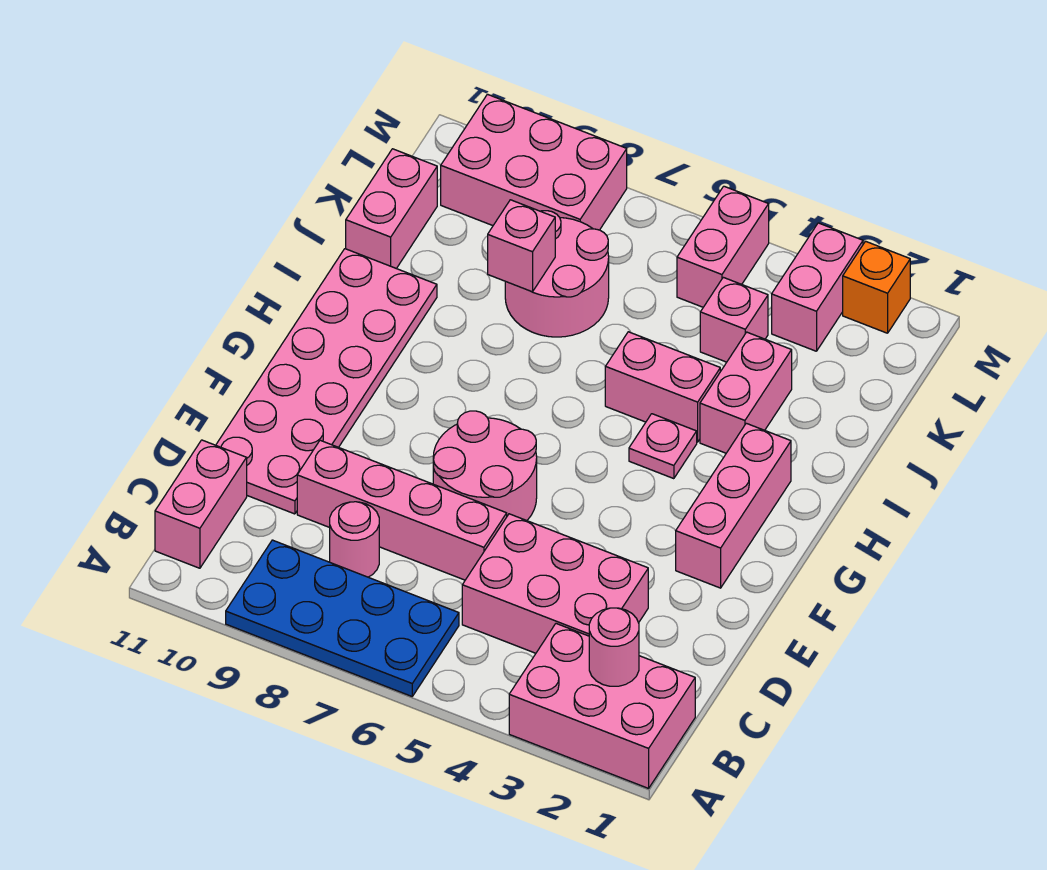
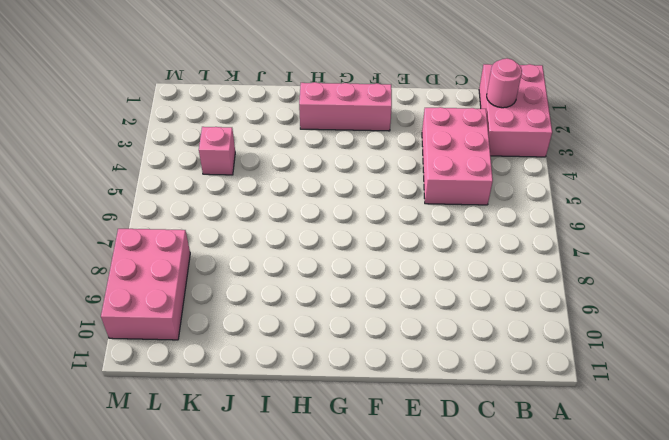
none -> blue 2x4 plate [226,540,459,696]
none -> pink 1x2 brick [155,440,247,568]
none -> pink 1x1 round brick [330,502,379,577]

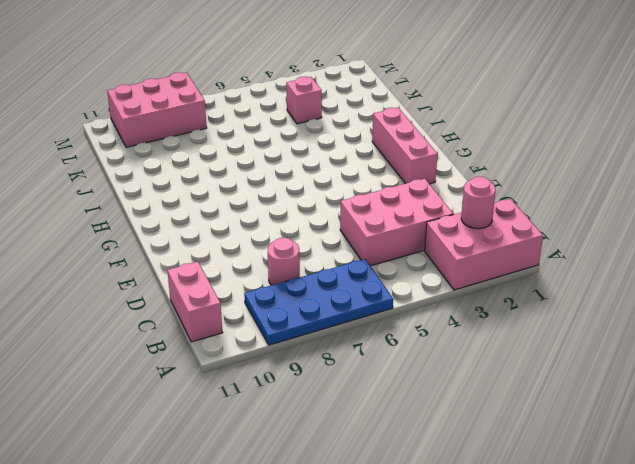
none -> pink 1x4 brick [297,440,507,580]
none -> pink 2x6 plate [216,249,437,514]
none -> pink 2x2 round brick [433,411,537,521]

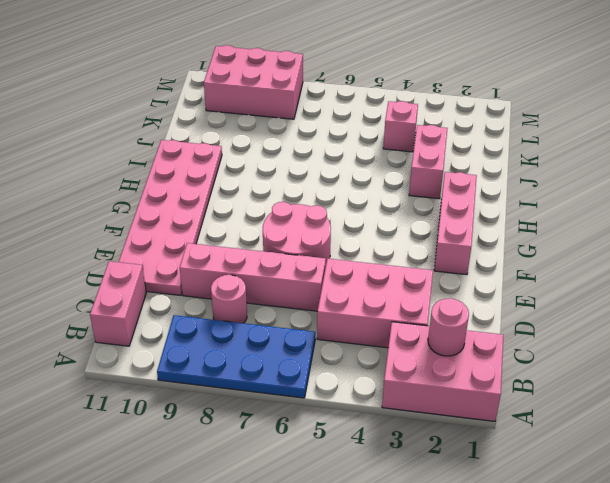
none -> pink 1x1 plate [629,414,697,479]
none -> pink 1x2 brick [605,332,720,442]
none -> pink 2x2 round brick [505,211,609,337]

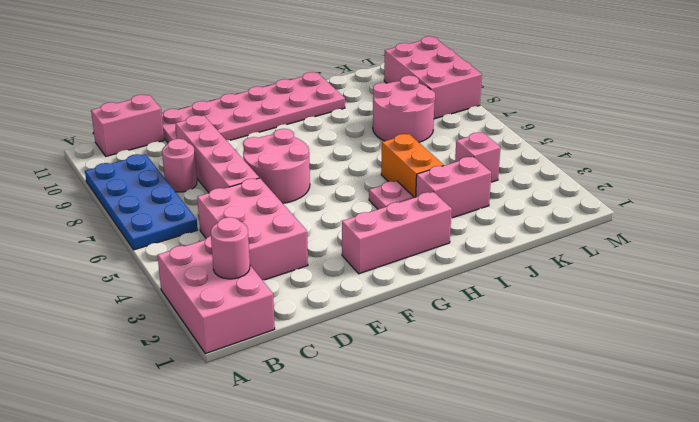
orange 1x2 brick [381,134,444,198] -> pink 1x2 brick [605,332,720,442]
none -> pink 1x2 brick [346,149,437,269]
none -> pink 1x2 brick [772,223,863,351]
none -> pink 1x2 brick [677,186,769,307]

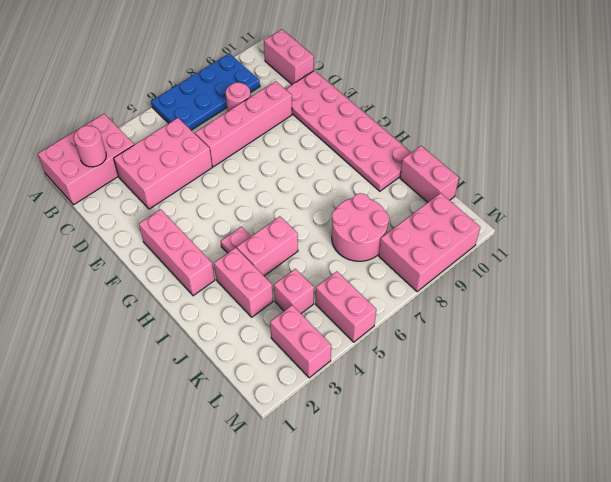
none -> pink 2x2 round brick [433,411,537,521]
none -> orange 1x1 brick [843,241,910,333]
none -> pink 1x1 brick [488,200,555,292]

